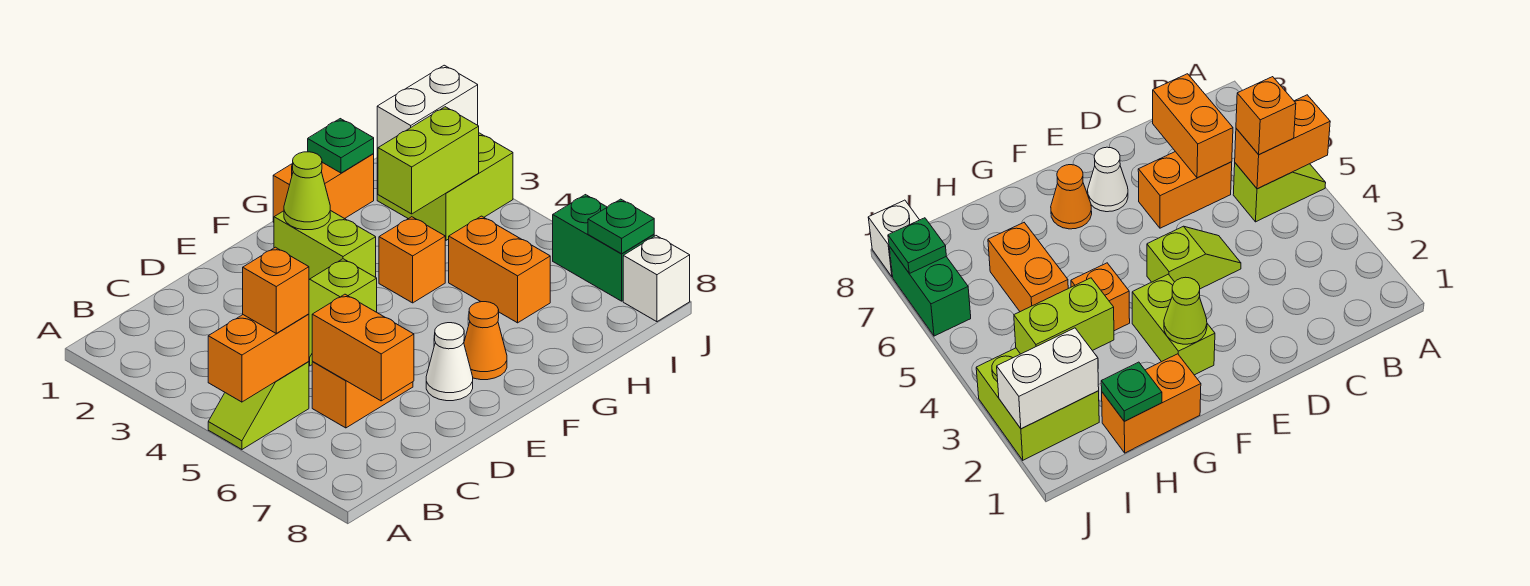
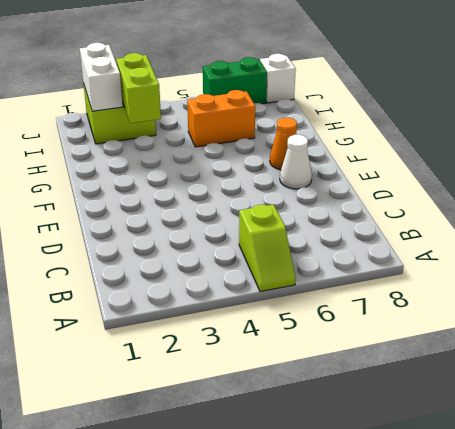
none -> orange 1x2 brick [312,362,413,428]
none -> lime 1x2 slope [309,259,377,366]
none -> lime 1x2 brick [274,210,376,279]

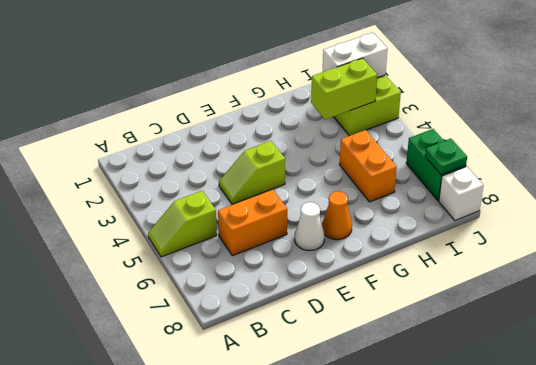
none -> lime 1x2 brick [274,210,376,279]
none -> orange 1x2 brick [273,154,374,222]
none -> orange 1x1 brick [379,217,445,303]

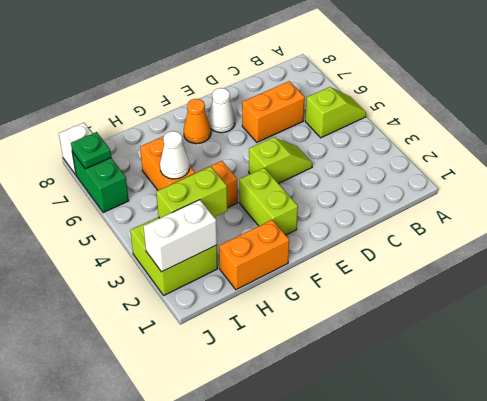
white 1x1 cone [160,131,189,179] -> none
none -> orange 1x2 brick [208,314,309,402]
none -> orange 1x2 brick [312,294,414,401]
none -> lime 1x1 cone [284,152,330,230]

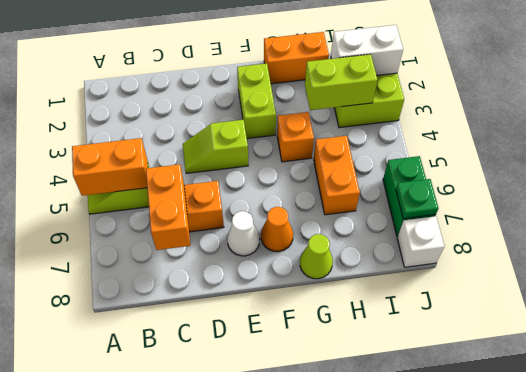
lime 1x1 cone [300,234,333,279] -> lime 1x1 cone moved to [284,152,330,230]
none -> green 1x1 plate [308,119,374,173]
none -> orange 1x1 brick [243,247,309,333]

